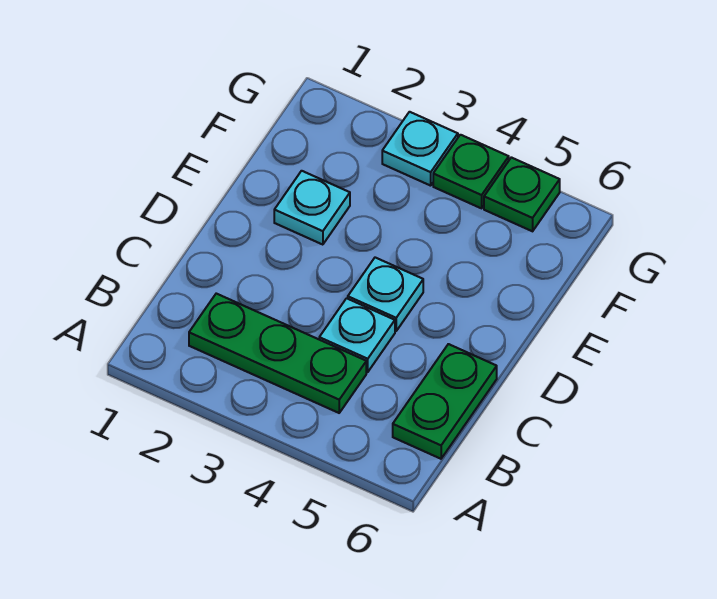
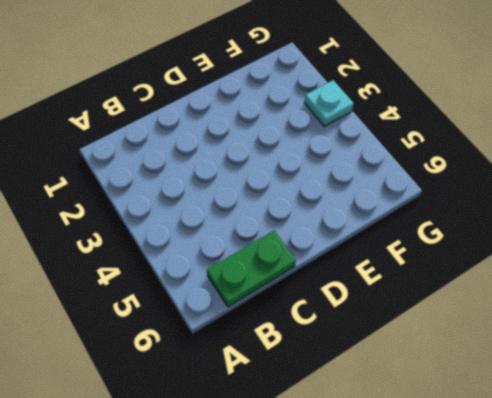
none -> green 1x3 plate [189,294,366,413]
none -> cyan 1x1 plate [319,298,395,372]

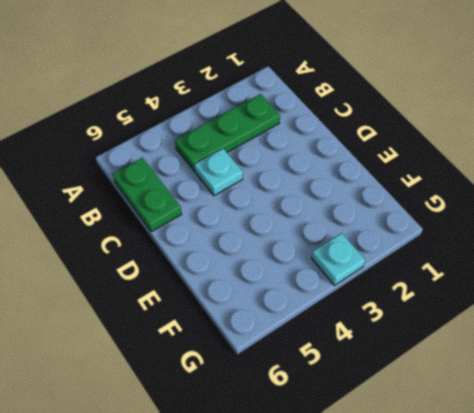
none -> cyan 1x1 plate [348,258,423,331]
none -> cyan 1x1 plate [274,171,350,245]

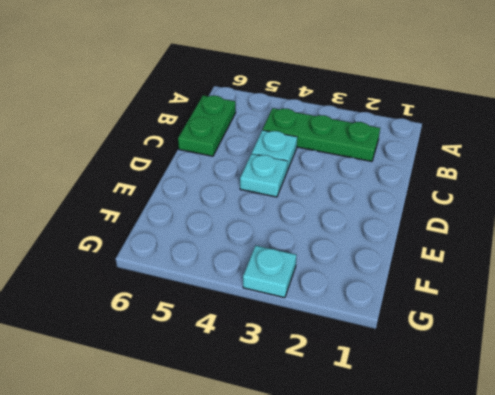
none -> cyan 1x1 plate [274,171,350,245]
none -> green 1x1 plate [433,135,509,208]

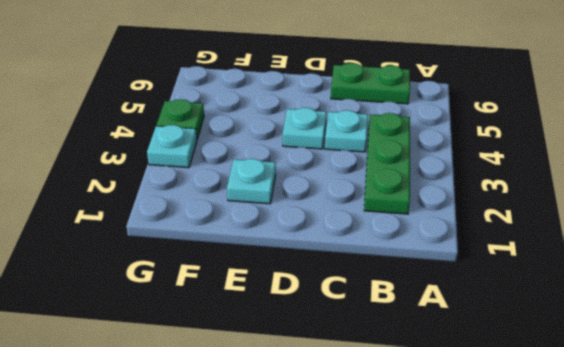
none -> green 1x1 plate [484,157,560,231]

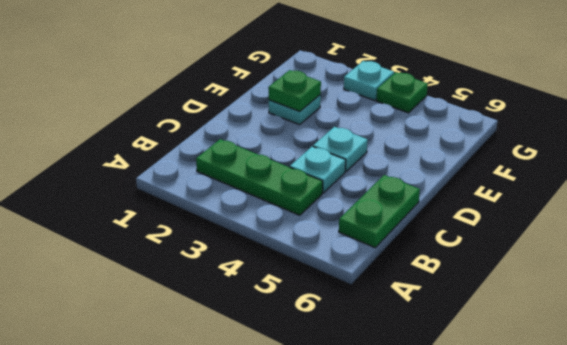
green 1x1 plate [268,70,321,111] -> green 1x1 plate moved to [484,157,560,231]

